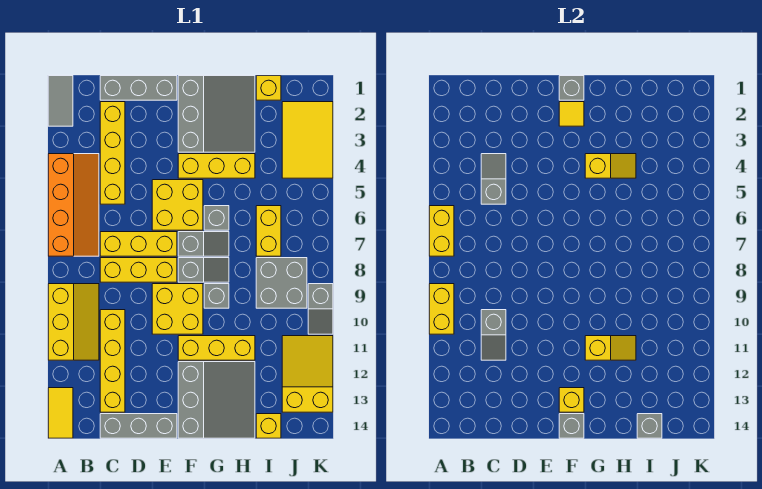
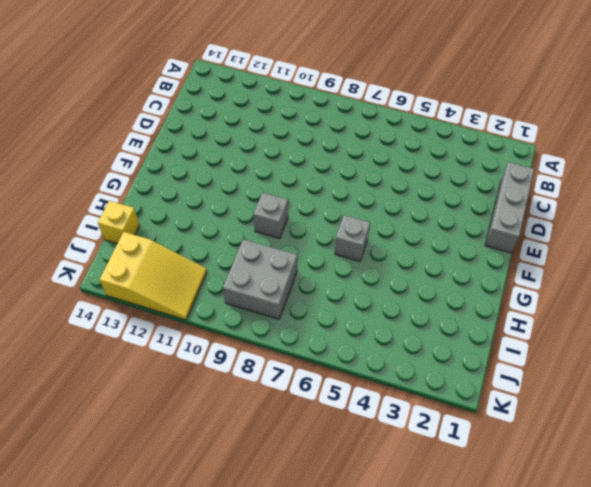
none -> grey 1x2 tile [48,76,73,126]
none -> orange 2x4 slope [48,154,99,256]
none -> yellow 2x3 slope [48,284,99,360]
none -> yellow 1x2 tile [48,388,73,438]

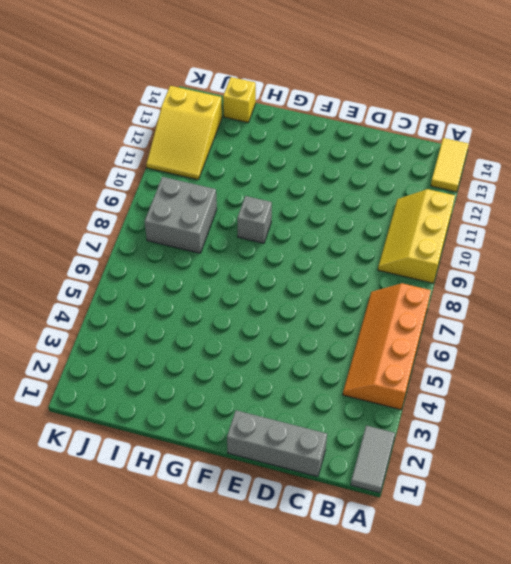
none -> yellow 1x4 brick [100,102,125,204]
none -> yellow 1x3 brick [100,232,177,256]
none -> yellow 1x3 brick [100,258,177,282]
none -> yellow 1x4 brick [100,310,125,412]

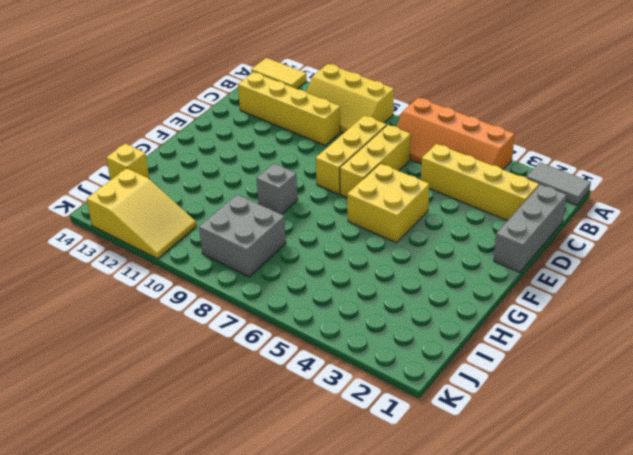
none -> grey 1x3 brick [100,414,177,438]
none -> yellow 2x2 brick [152,284,203,334]
none -> grey 3x3 slope [178,76,255,152]
none -> yellow 1x3 brick [178,154,255,178]

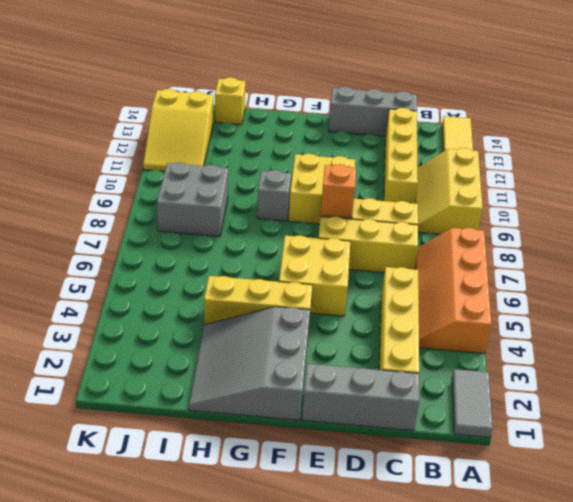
orange 1x1 brick [321,164,356,218] -> none
none -> grey 1x2 slope [178,232,229,256]
none -> grey 1x2 slope [178,258,229,282]
none -> yellow 1x3 brick [178,336,255,360]
none -> grey 3x3 slope [178,362,255,438]

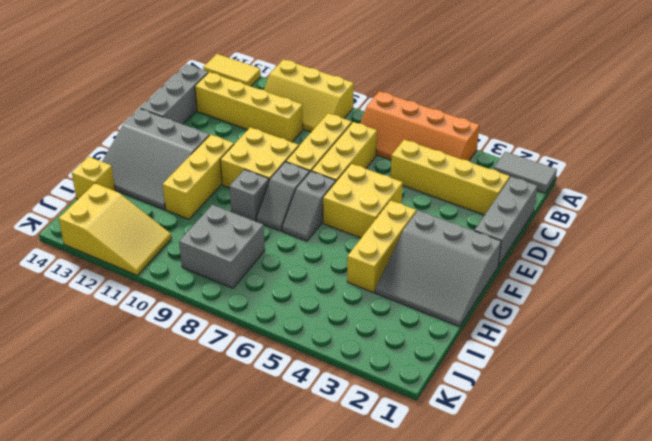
none -> grey 1x1 brick [204,206,229,230]
none -> yellow 1x1 brick [256,76,281,100]
none -> yellow 1x2 brick [256,206,281,256]
none -> yellow 2x3 tile [282,102,333,178]

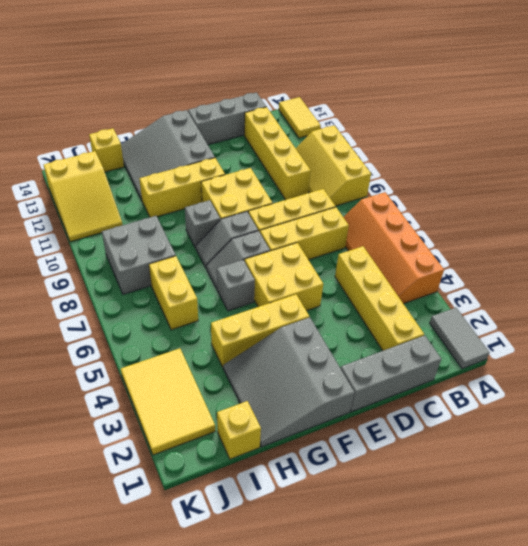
none -> grey 1x2 slope [308,284,333,334]
none -> yellow 1x2 brick [429,206,454,256]
none -> yellow 1x2 brick [429,284,454,334]
none -> grey 1x2 slope [481,154,506,204]

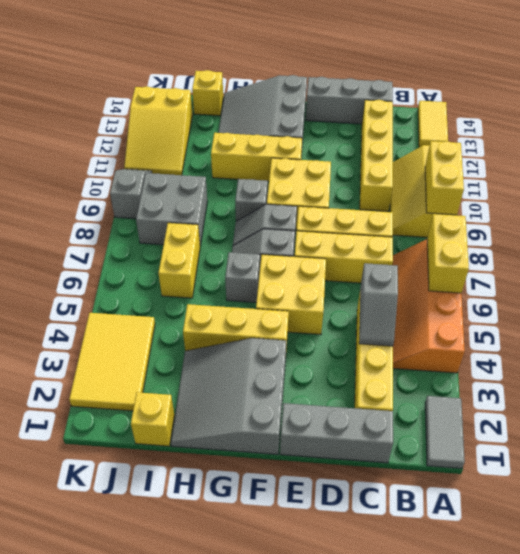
none -> grey 1x2 slope [481,310,506,360]
none -> grey 1x1 brick [559,76,584,100]
none -> yellow 1x1 tile [559,102,584,126]
none -> yellow 1x1 brick [559,388,584,412]

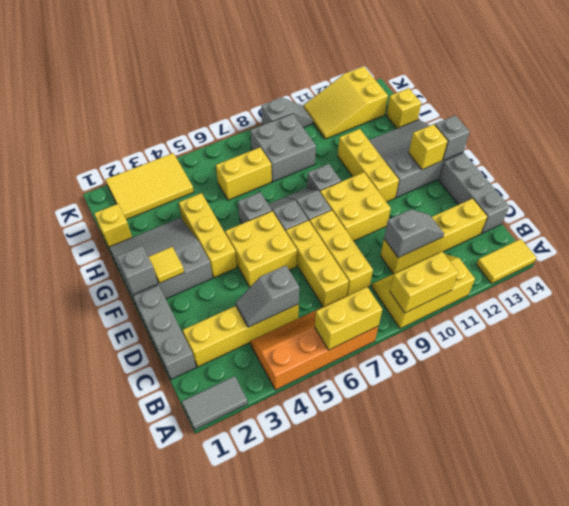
none -> yellow 1x2 slope [585,154,636,178]
none -> yellow 1x2 slope [585,336,636,360]
none -> grey 1x1 brick [637,414,662,438]

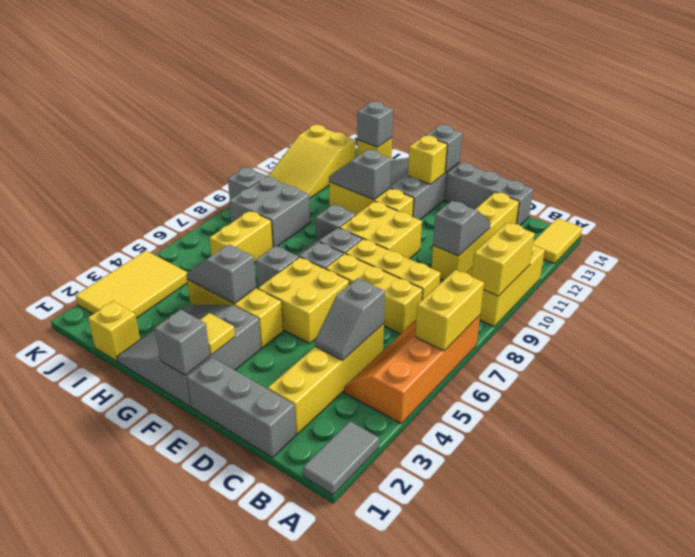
grey 1x2 slope [186,244,256,304] -> yellow 1x2 slope [585,154,636,178]
grey 1x2 slope [329,150,391,200] -> yellow 1x2 slope [585,336,636,360]

